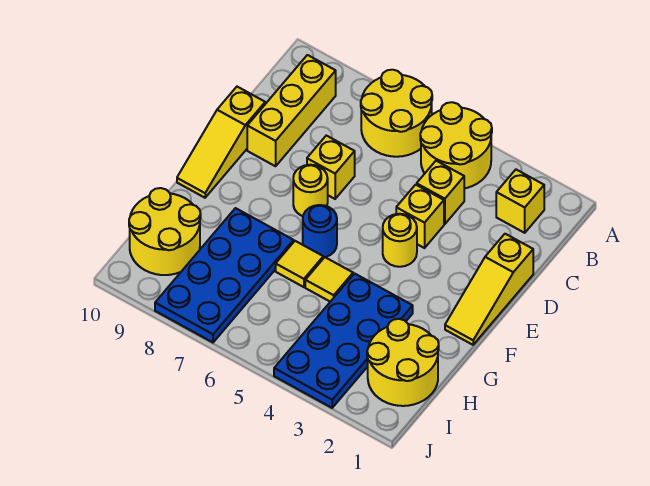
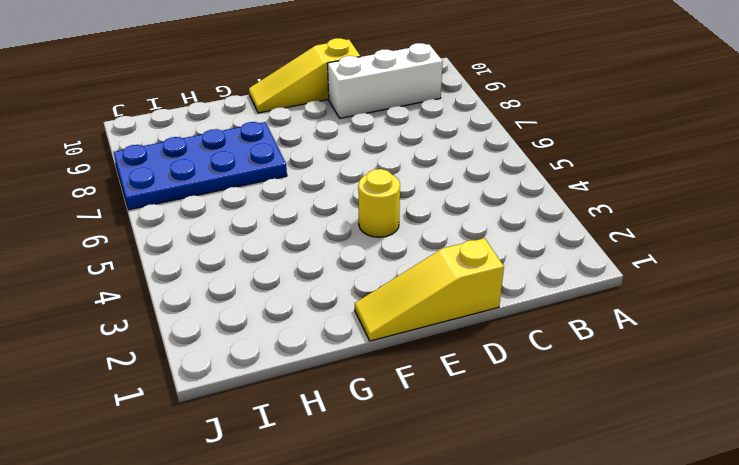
white 1x3 brick [328,43,443,118] -> yellow 1x3 brick [247,55,336,166]
none -> yellow 2x2 round brick [420,102,492,188]
none -> yellow 2x2 round brick [361,70,432,157]
none -> yellow 1x1 brick [496,170,544,233]

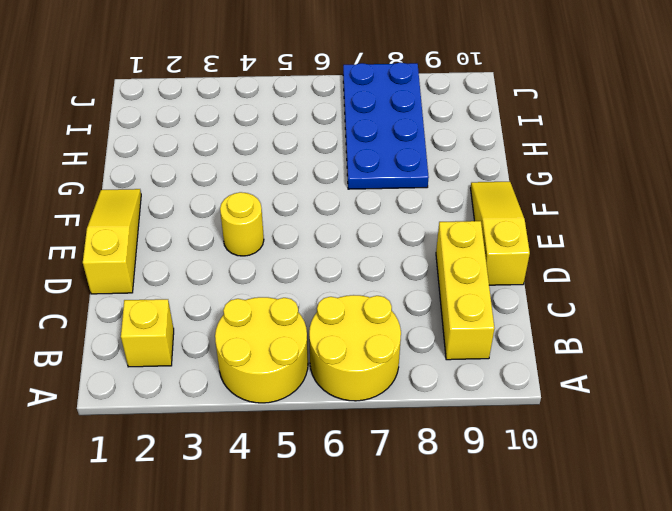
none -> yellow 1x1 brick [417,161,464,224]
none -> yellow 1x1 brick [396,185,444,248]
none -> yellow 1x1 brick [307,136,355,199]

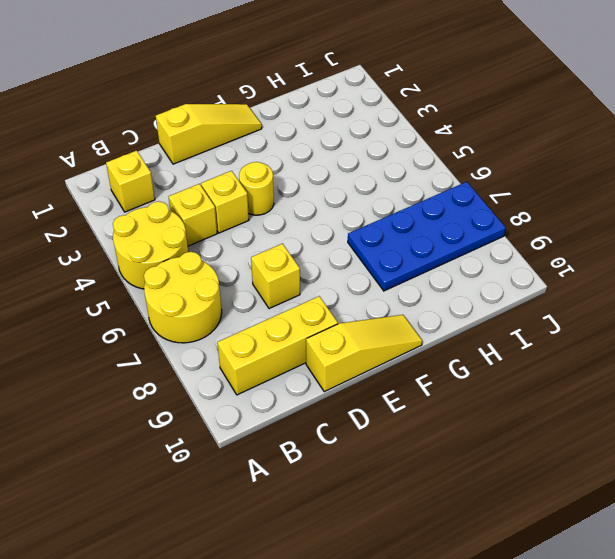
none -> yellow 1x1 round brick [293,165,328,216]
none -> blue 1x1 round brick [303,205,337,258]
none -> blue 2x4 plate [274,274,413,408]

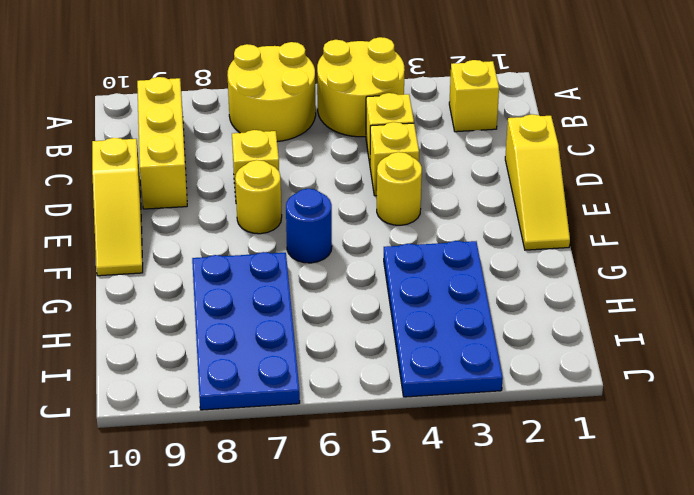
none -> yellow 1x1 tile [305,257,353,302]
none -> yellow 1x1 tile [276,241,323,287]
none -> yellow 2x2 round brick [367,319,439,406]

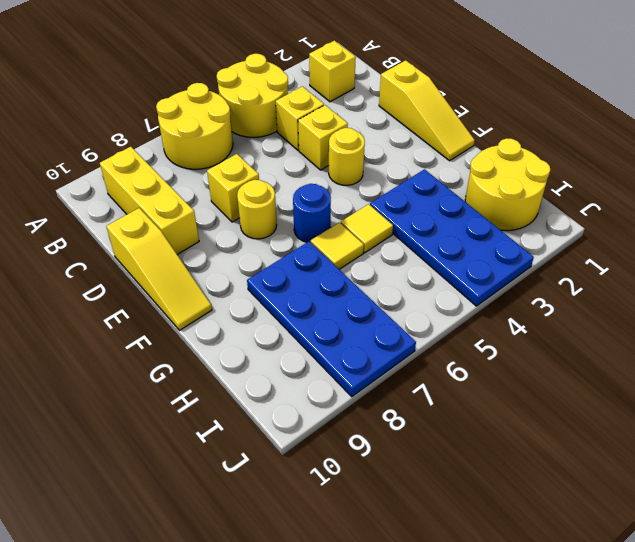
none -> yellow 2x2 round brick [129,188,201,275]

